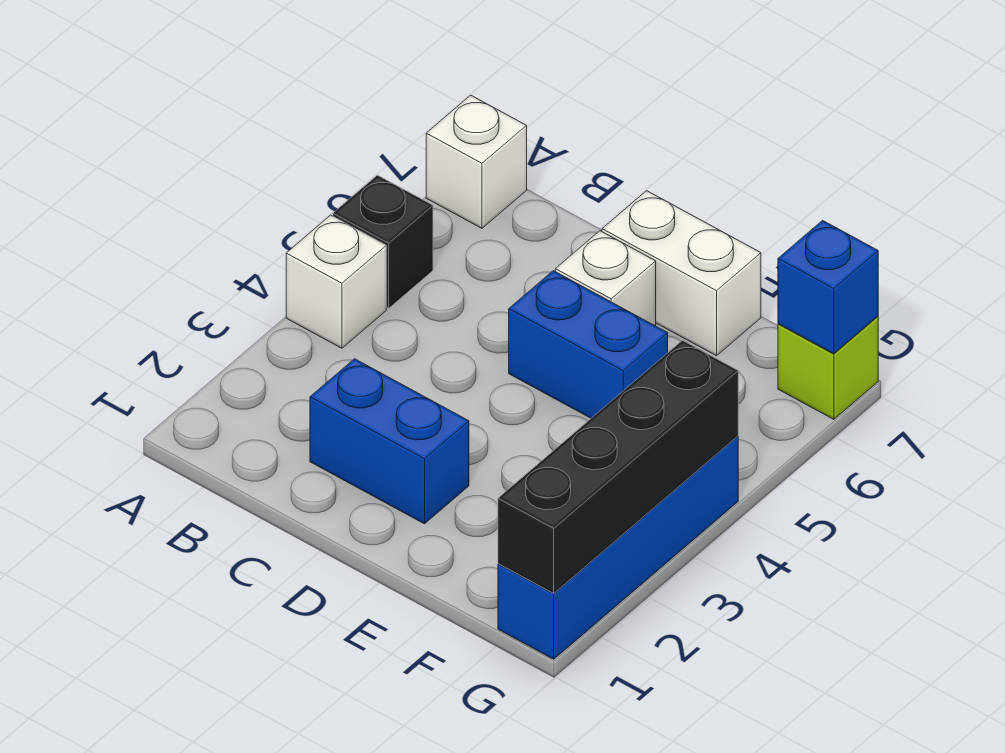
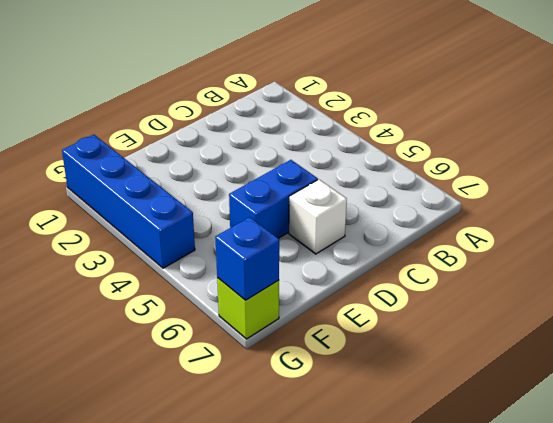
none -> white 1x1 brick [286,215,386,348]
none -> black 1x1 brick [333,175,433,308]

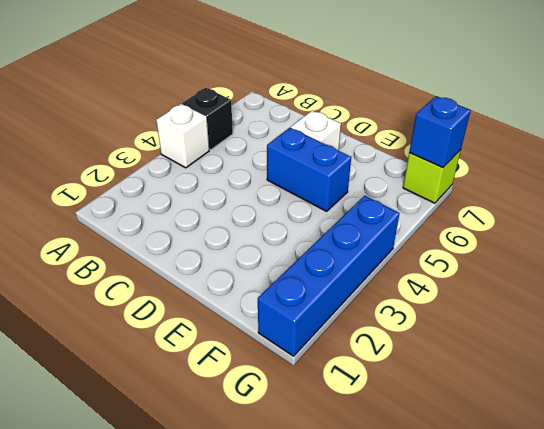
none -> white 1x1 brick [426,95,527,228]
none -> blue 1x2 brick [310,359,469,524]

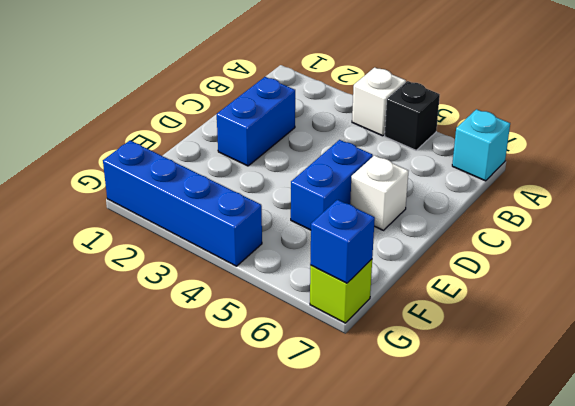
cyan 1x1 brick [452,109,510,181] -> white 1x1 brick [426,95,527,228]
none -> white 1x2 brick [602,191,761,356]
none -> black 1x4 brick [498,340,738,593]

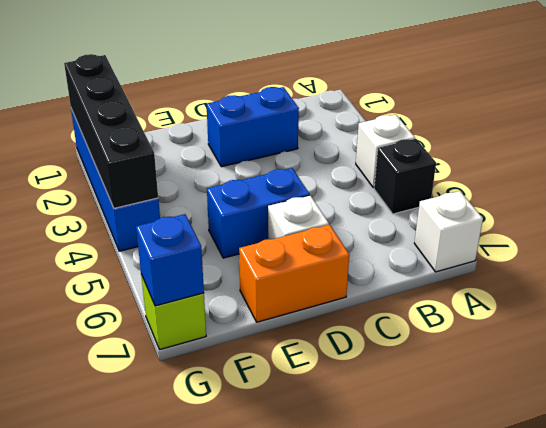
orange 1x2 brick [239,225,349,322] -> white 1x2 brick [602,191,761,356]

